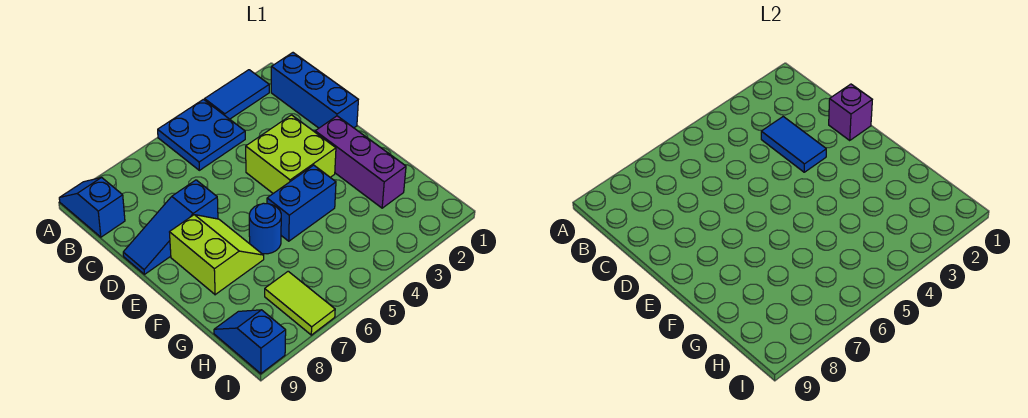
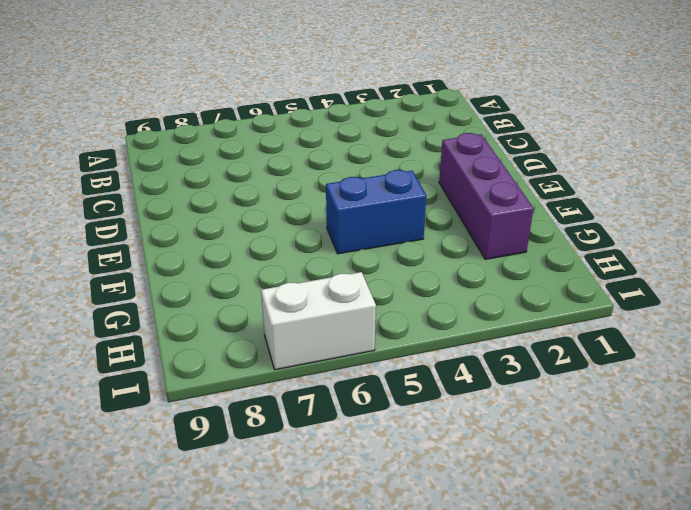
white 1x2 brick [261,272,376,370] -> lime 1x2 tile [265,271,335,335]
none -> blue 1x2 tile [205,70,269,119]
none -> blue 2x2 plate [158,99,245,170]
none -> blue 1x2 slope [59,178,125,237]

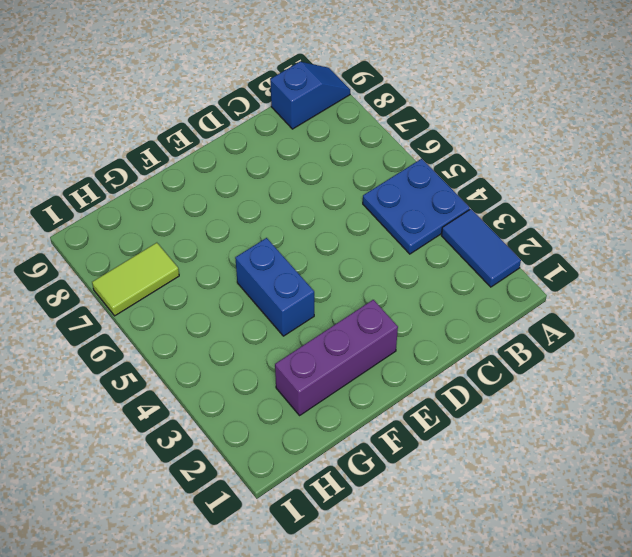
none -> blue 1x3 brick [271,53,358,128]
none -> lime 2x2 brick [246,115,336,193]
none -> blue 1x3 slope [123,180,218,274]

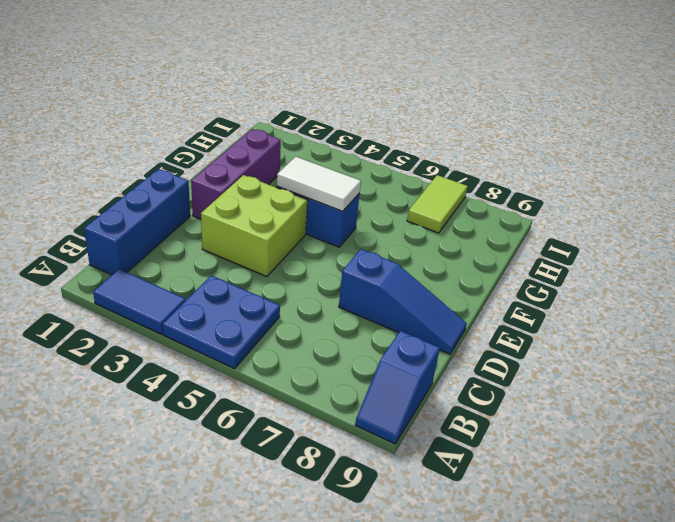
white 1x2 tile [277,157,361,211] -> none
none -> lime 2x2 slope [170,215,264,295]
none -> blue 1x1 round brick [249,203,281,254]
none -> blue 1x2 slope [214,310,286,374]

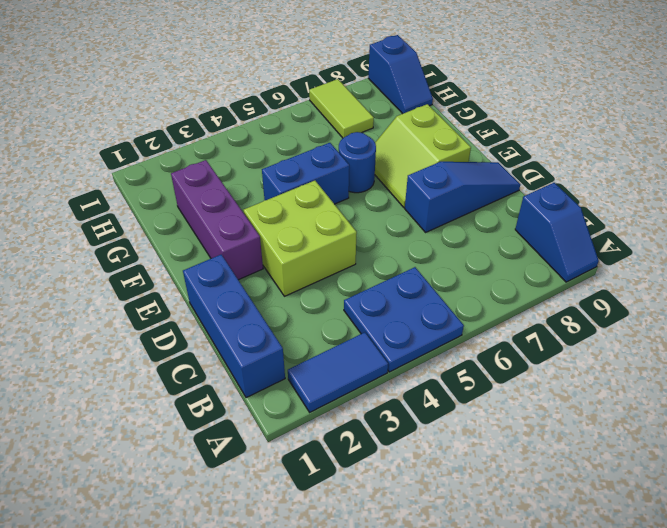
none -> blue 1x2 tile [761,117,826,172]
none -> purple 1x1 brick [829,84,872,140]

